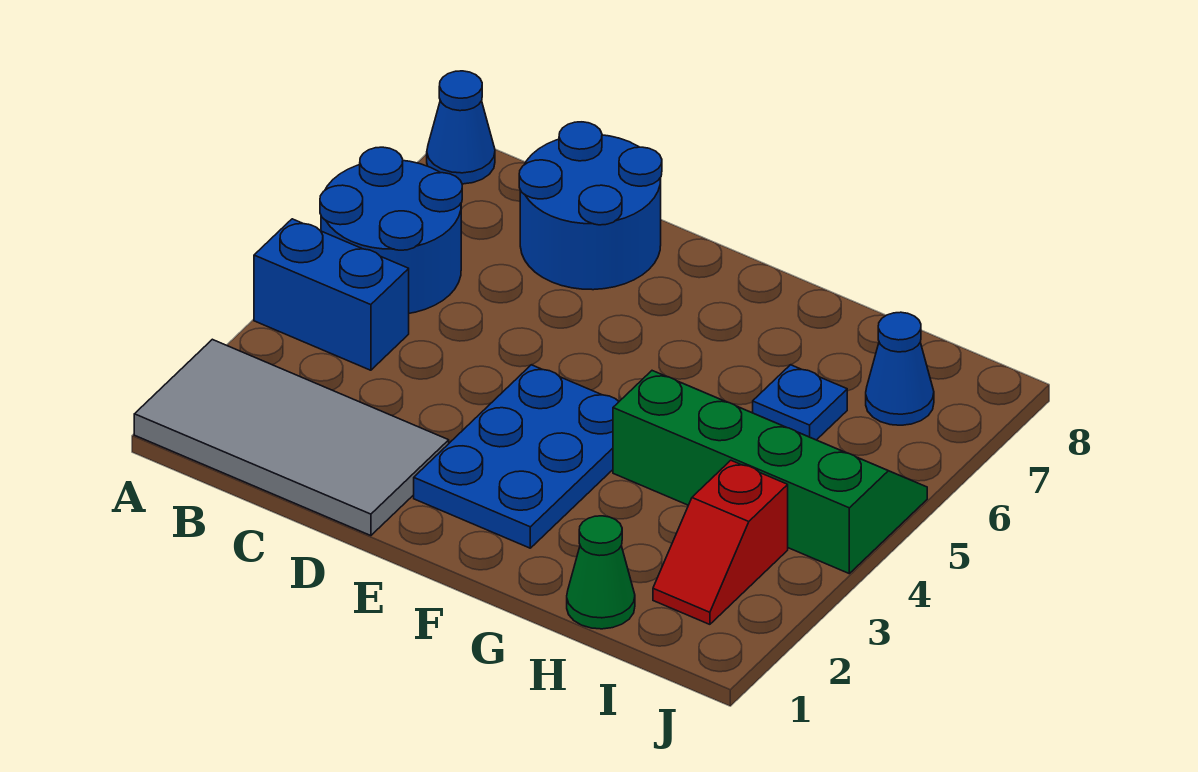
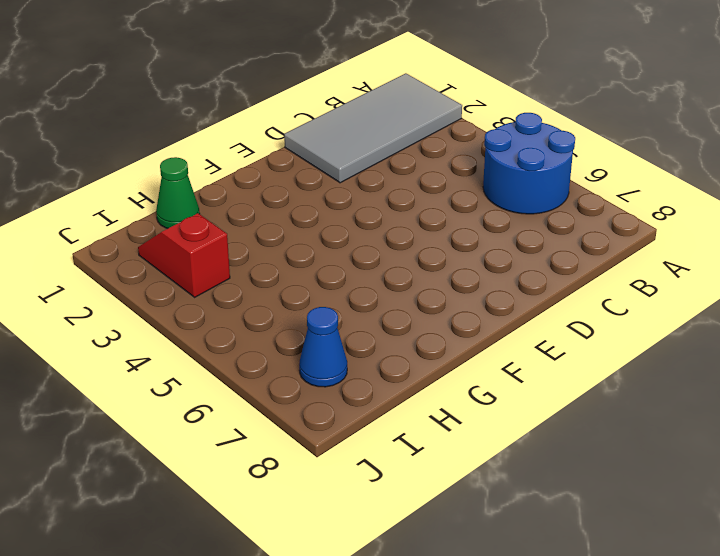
none -> blue 1x2 brick [254,219,409,370]
none -> blue 1x1 cone [427,71,495,184]

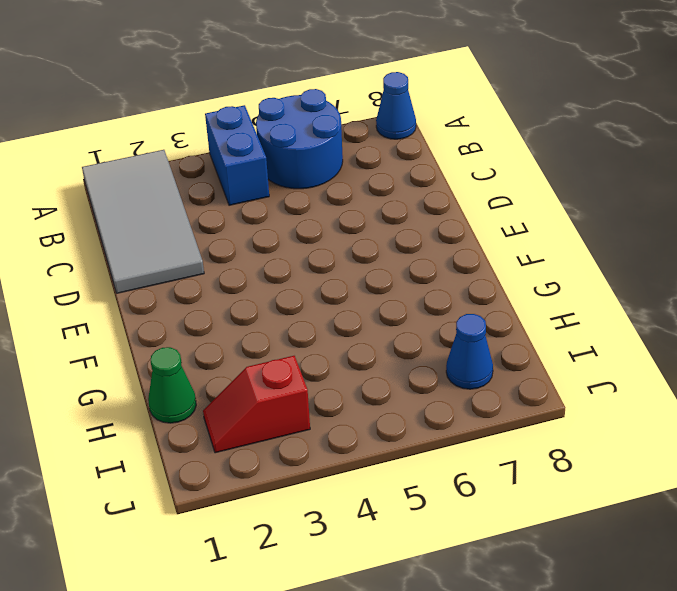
none -> blue 2x2 round brick [519,122,662,290]
none -> blue 2x3 plate [414,365,619,548]

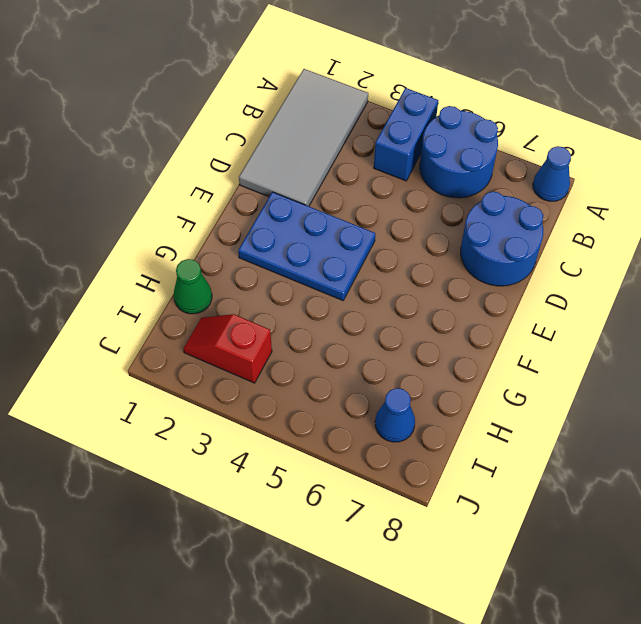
none -> green 2x4 slope [613,371,927,573]
none -> blue 1x1 plate [753,365,847,440]

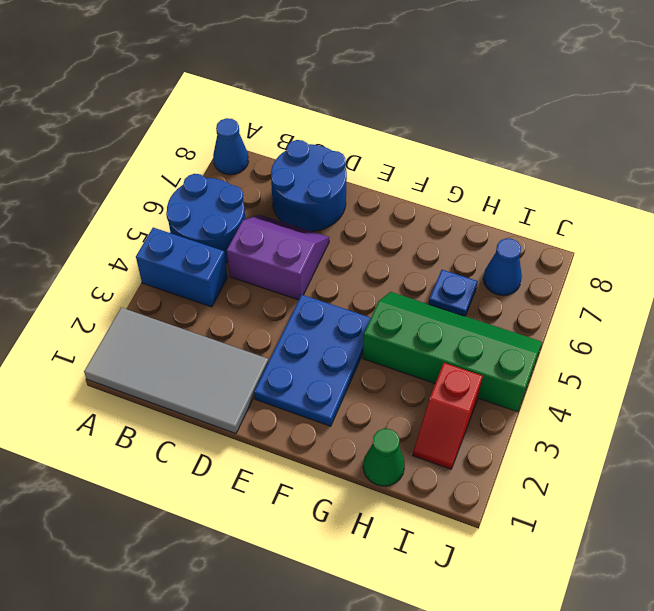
purple 2x2 slope [227,215,329,300] -> none

